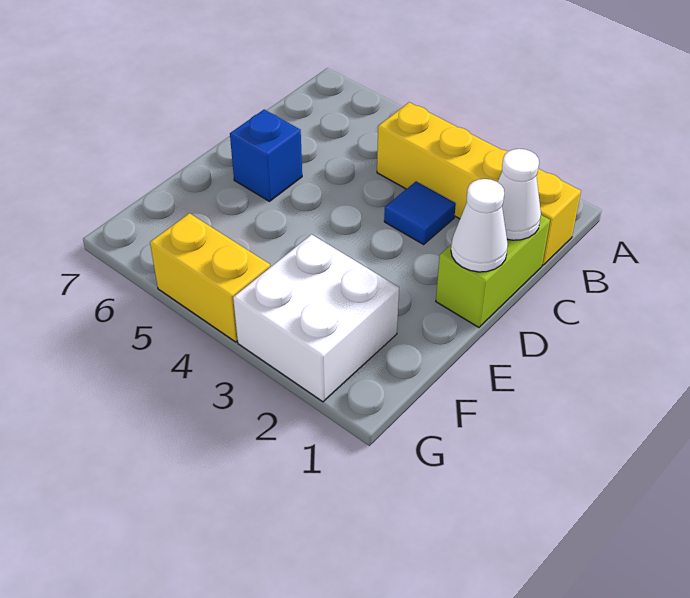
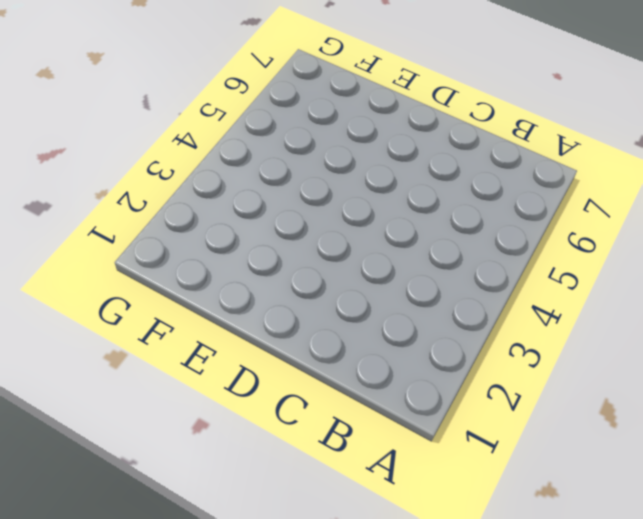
none -> yellow 1x4 brick [377,102,581,265]
none -> lime 1x2 brick [436,215,550,327]

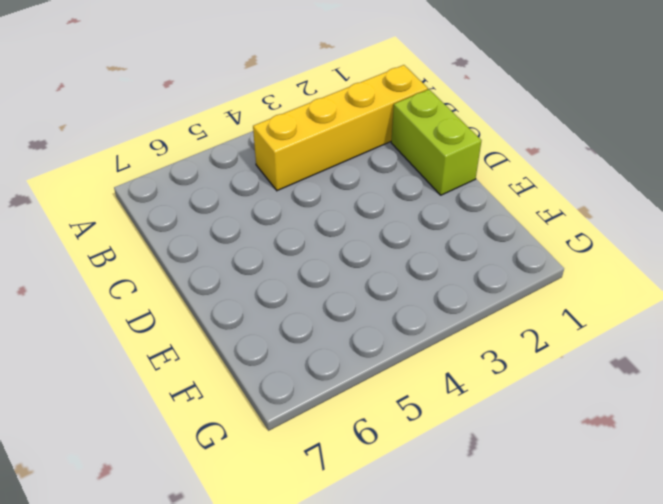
none -> blue 1x1 tile [384,181,456,244]
none -> blue 1x1 brick [230,110,302,201]

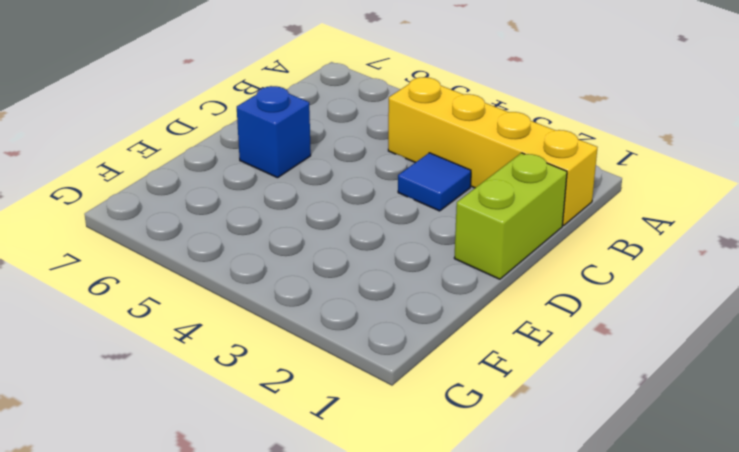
none -> white 2x2 brick [233,235,399,402]
none -> yellow 1x2 brick [150,213,270,342]

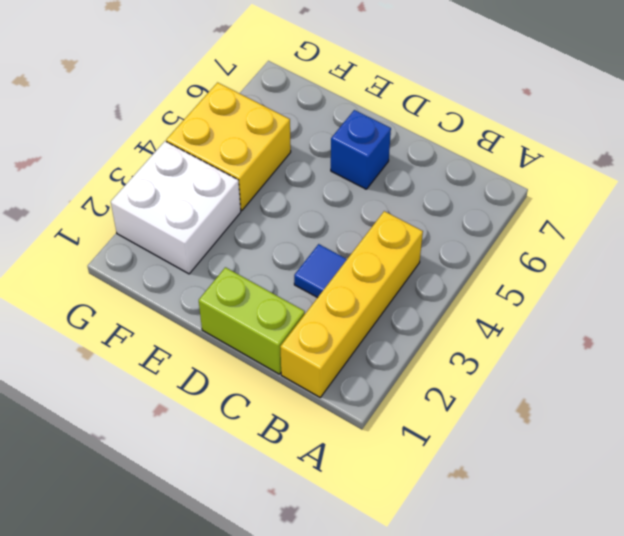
yellow 2x2 brick [166,83,291,211] -> yellow 1x2 brick [150,213,270,342]
none -> white 1x1 cone [498,149,541,240]
none -> white 1x1 cone [451,179,508,272]

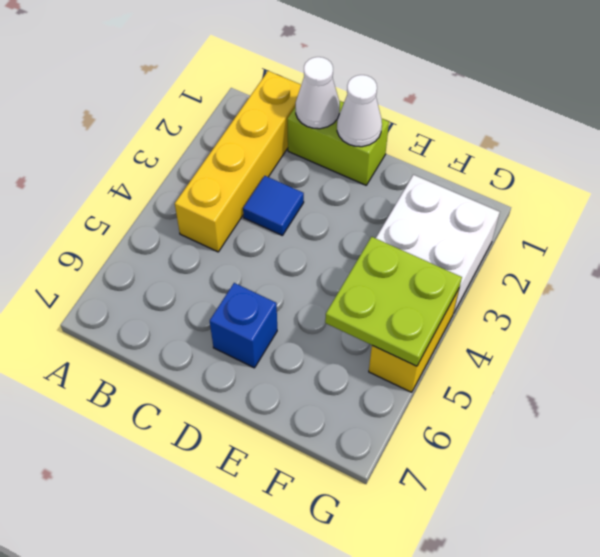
lime 2x2 plate [325,237,462,366] -> none

